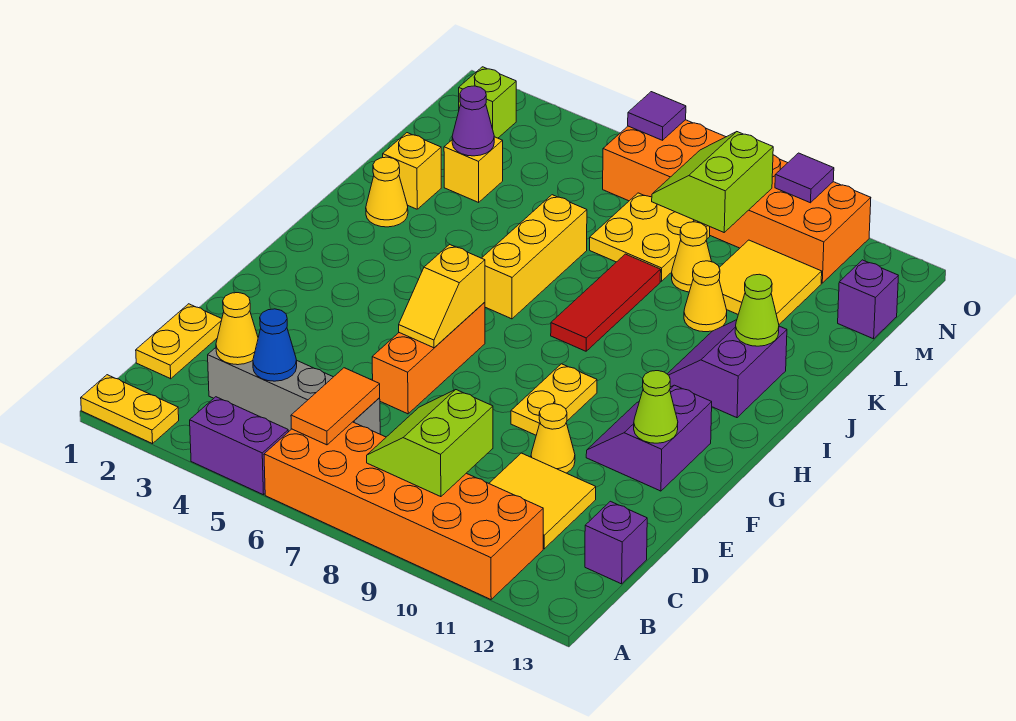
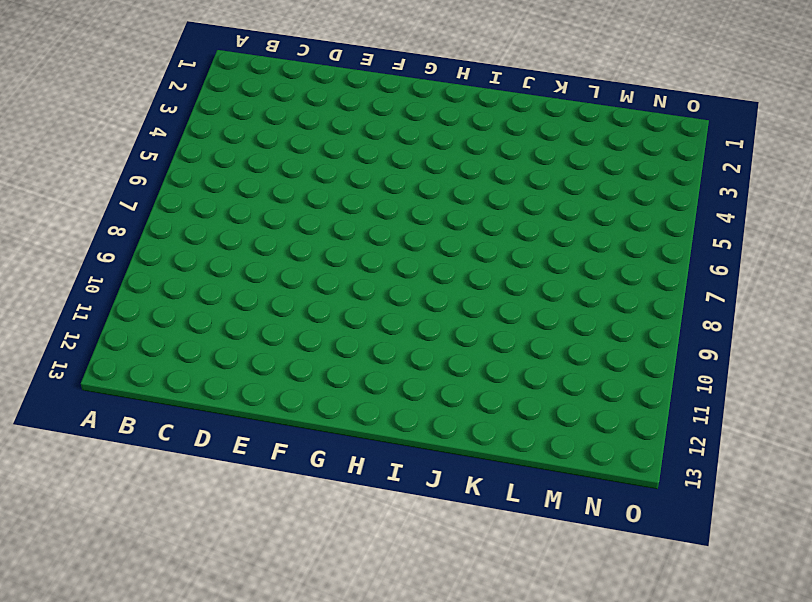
none -> yellow 1x2 plate [81,375,179,444]
none -> purple 1x2 brick [190,397,288,495]
none -> orange 2x6 brick [264,422,543,599]
none -> yellow 1x2 plate [136,304,222,379]

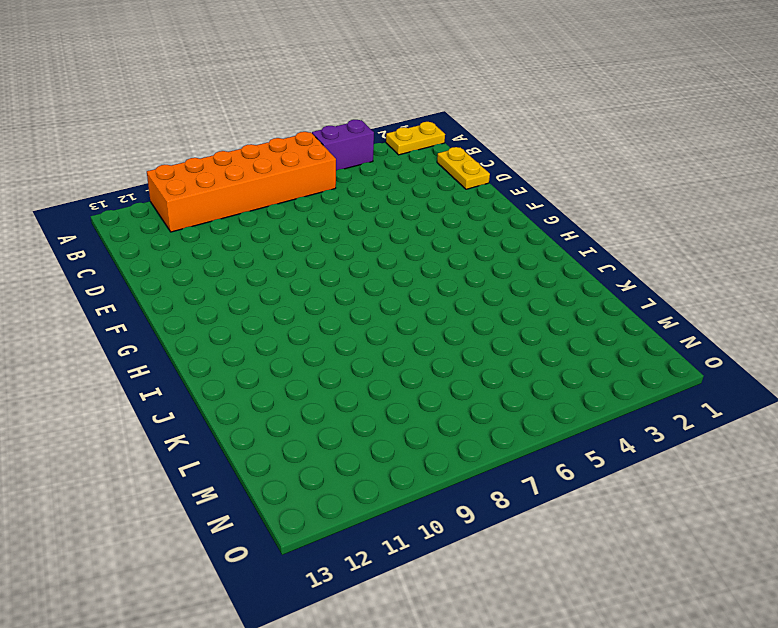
none -> grey 1x4 brick [208,348,380,434]
none -> yellow 2x2 tile [489,453,596,549]
none -> purple 1x1 brick [585,501,647,584]
none -> orange 1x3 brick [372,302,485,414]

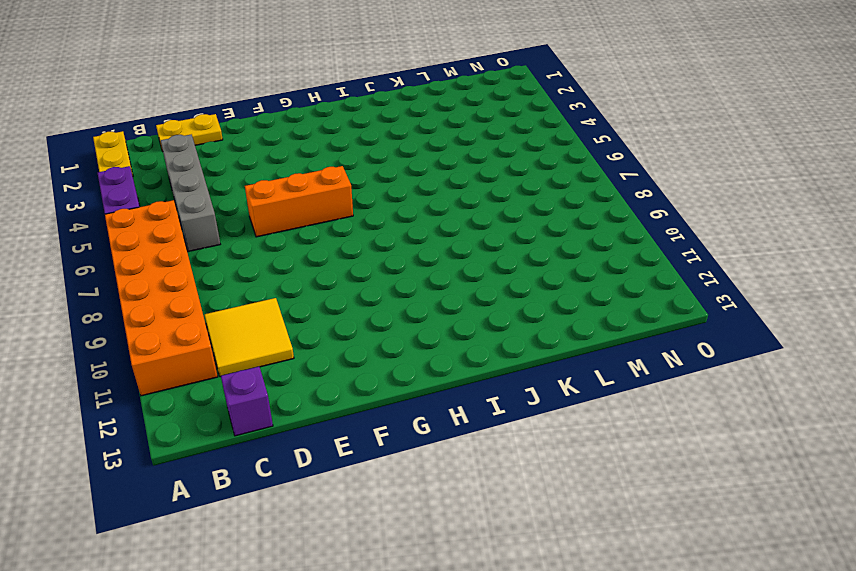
none -> yellow 1x1 cone [531,404,575,473]
none -> yellow 1x2 plate [511,364,597,435]
none -> purple 2x2 slope [586,385,712,491]
none -> yellow 1x3 brick [482,195,587,319]

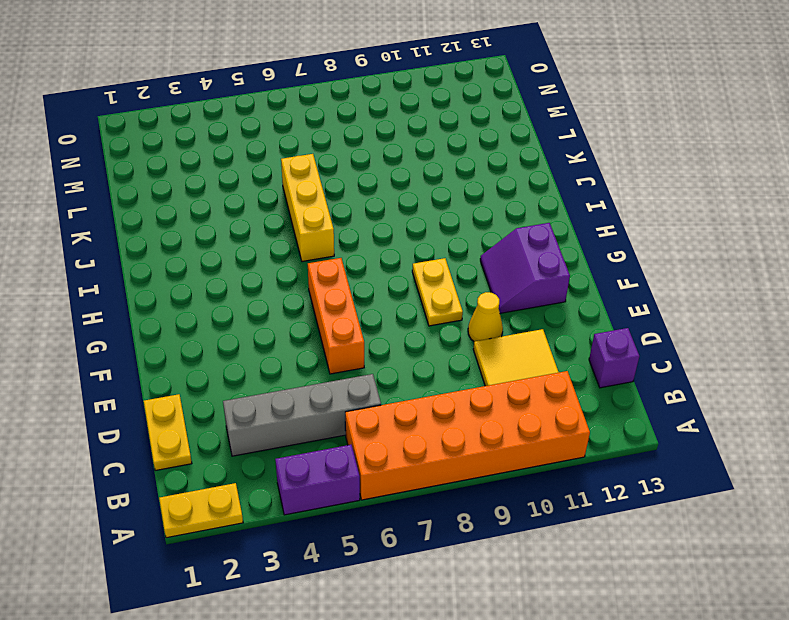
none -> red 1x3 tile [551,254,661,351]
none -> purple 2x2 slope [668,320,787,418]
none -> yellow 1x1 cone [366,157,408,227]
none -> yellow 1x1 brick [383,133,441,209]

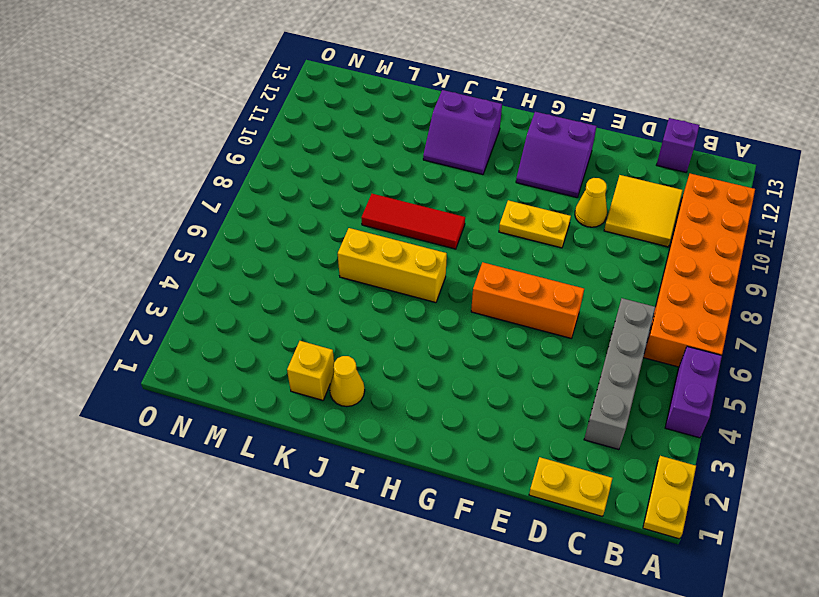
none -> yellow 1x1 cone [684,261,727,332]
none -> yellow 1x1 brick [444,137,503,202]
none -> yellow 2x2 plate [590,193,710,281]
none -> yellow 1x1 cone [672,222,712,292]

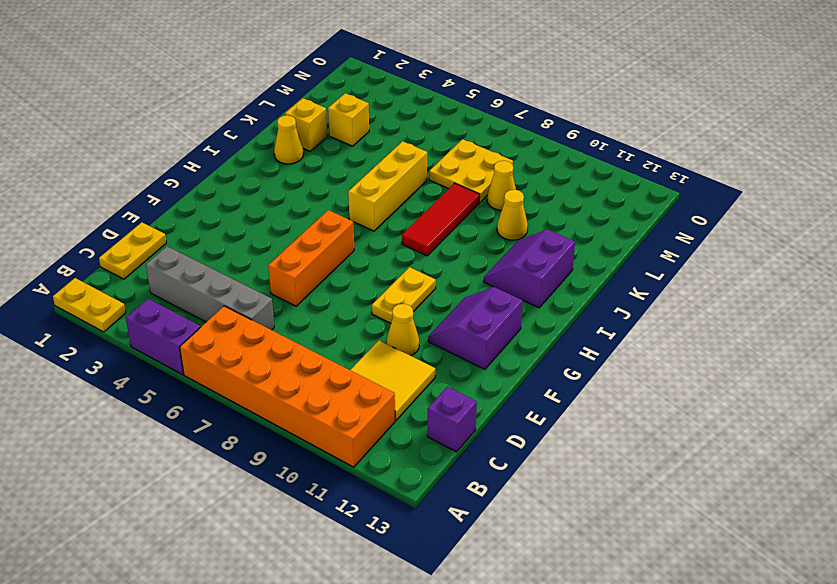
none -> yellow 2x2 tile [719,240,822,324]
none -> purple 1x1 brick [838,260,898,339]
none -> lime 1x1 brick [459,67,516,138]
none -> orange 2x6 brick [603,120,871,283]

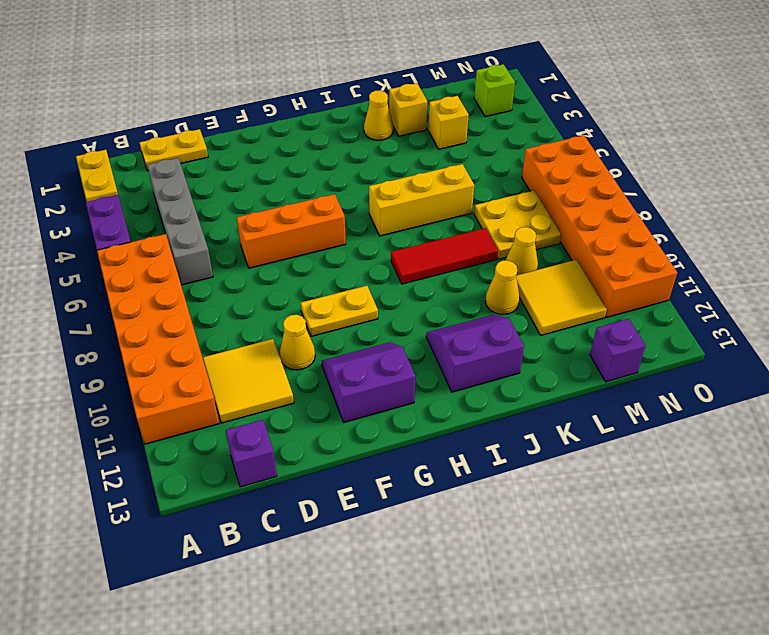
none -> orange 1x2 tile [291,368,380,445]
none -> lime 2x2 slope [367,390,493,497]
none -> yellow 1x1 cone [216,293,258,365]
none -> blue 1x1 cone [253,309,297,381]

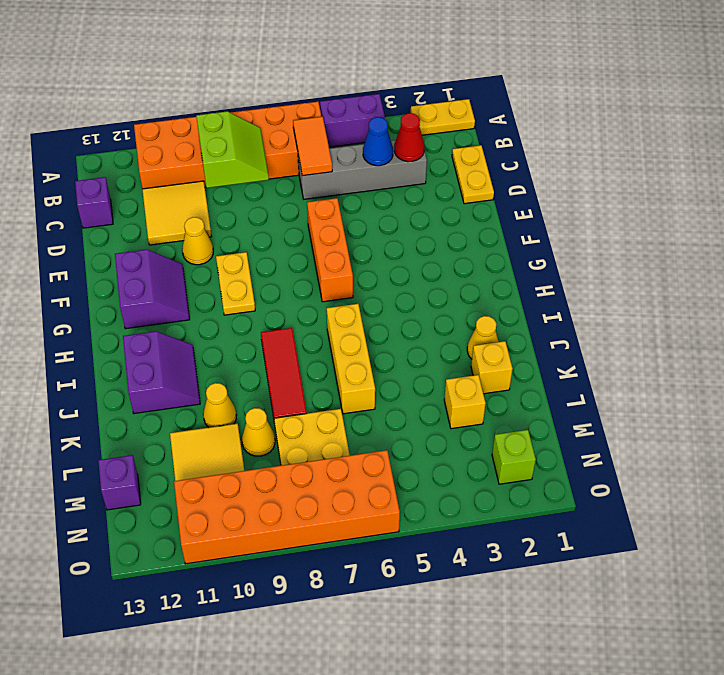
red 1x1 cone [394,113,424,162] -> yellow 1x1 cone [216,293,258,365]
none -> yellow 1x2 slope [399,245,485,348]
none -> lime 1x1 cone [634,371,678,443]
none -> lime 1x1 cone [735,274,779,346]
none -> purple 1x1 cone [452,86,494,156]

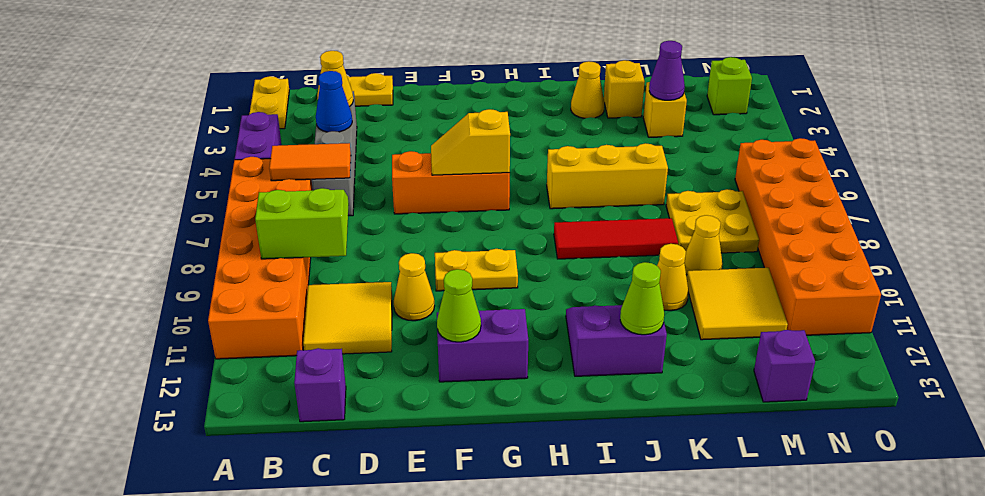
none -> lime 2x2 slope [652,132,773,232]
none -> purple 1x1 tile [628,92,686,140]
none -> purple 1x1 tile [775,153,834,203]

